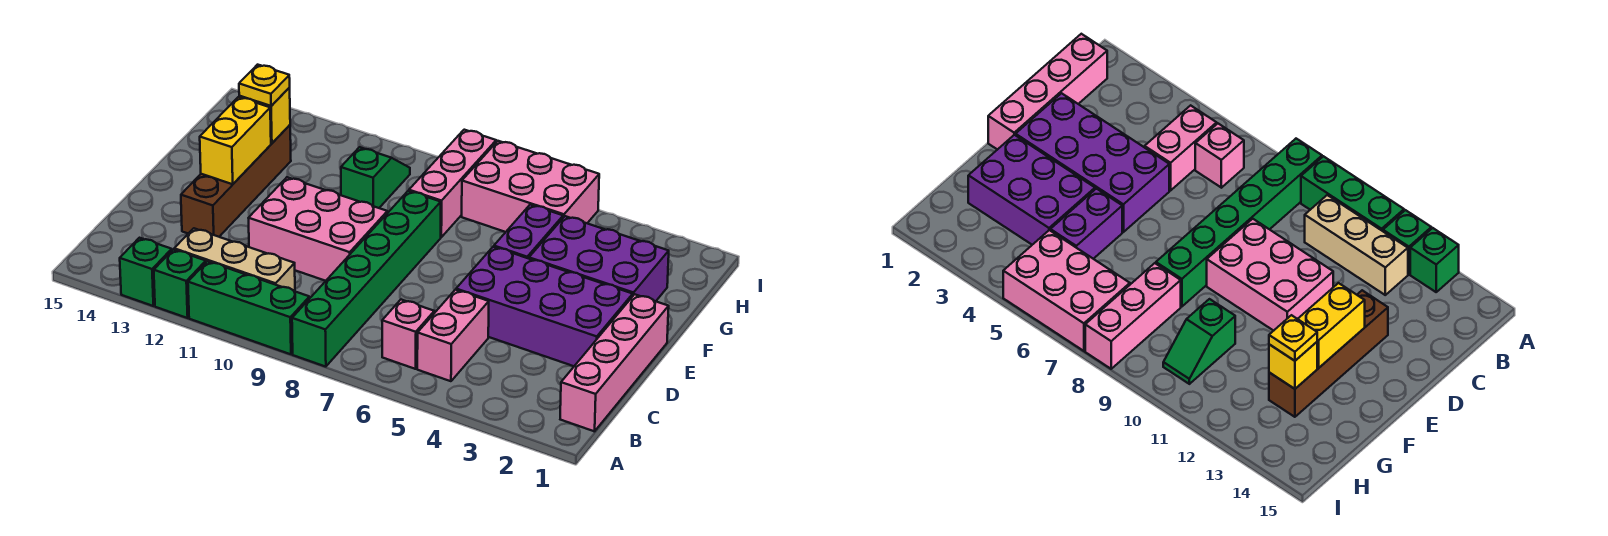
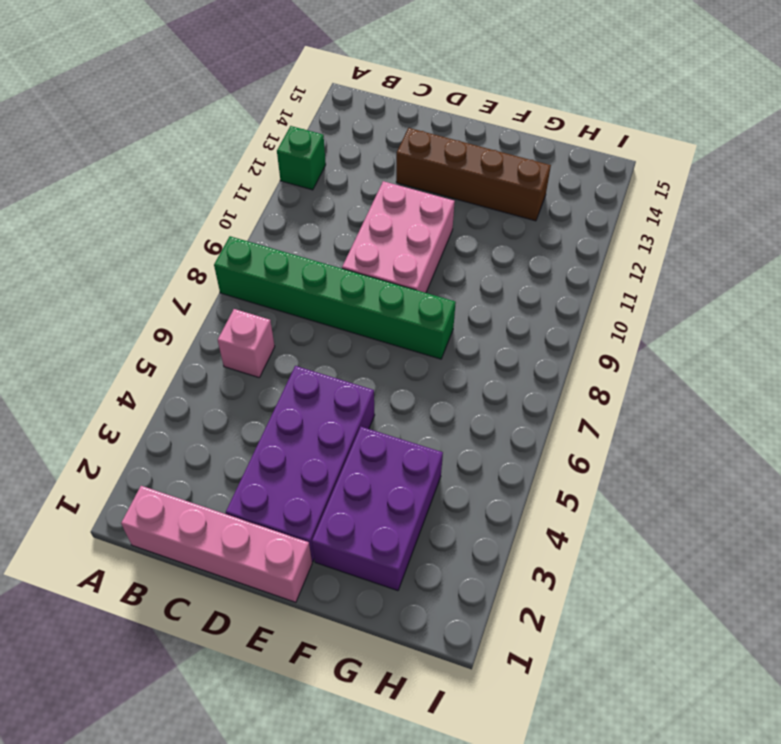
none -> green 1x3 brick [188,261,309,354]
none -> green 1x1 brick [120,238,172,306]
none -> pink 1x2 brick [417,290,489,381]

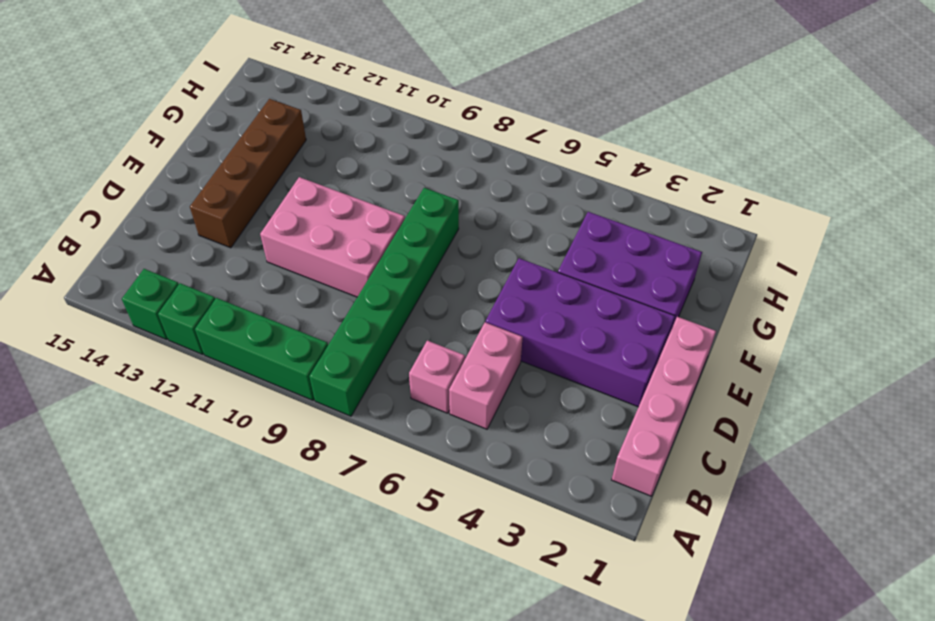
none -> tan 1x3 brick [174,228,295,291]
none -> purple 1x2 brick [494,205,563,259]
none -> pink 1x3 brick [409,130,496,237]

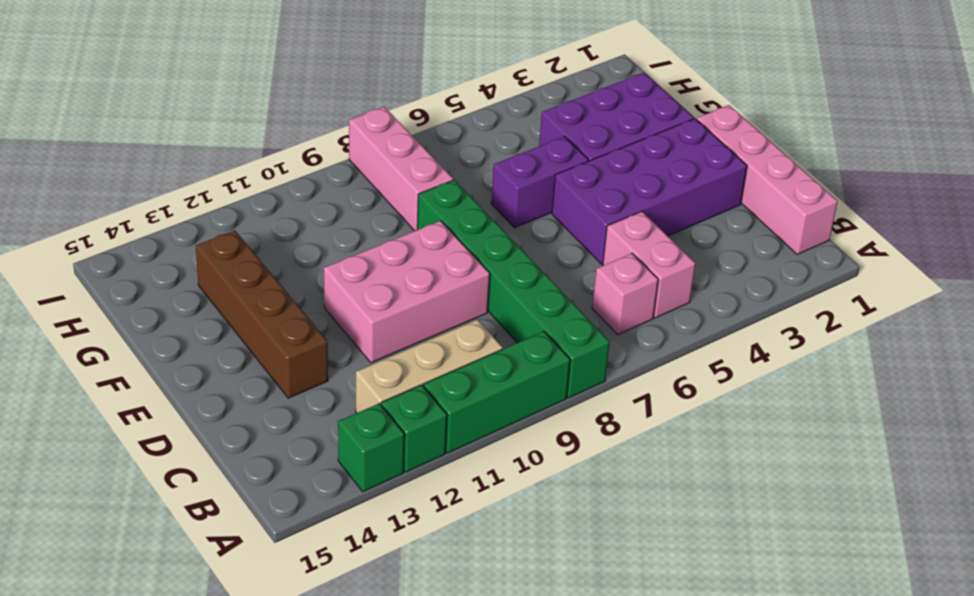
purple 1x2 brick [491,137,589,228] -> purple 1x2 brick turned to [494,205,563,259]
none -> green 1x2 slope [341,147,410,208]
none -> pink 2x3 brick [462,141,599,232]
none -> yellow 1x2 brick [200,97,271,184]

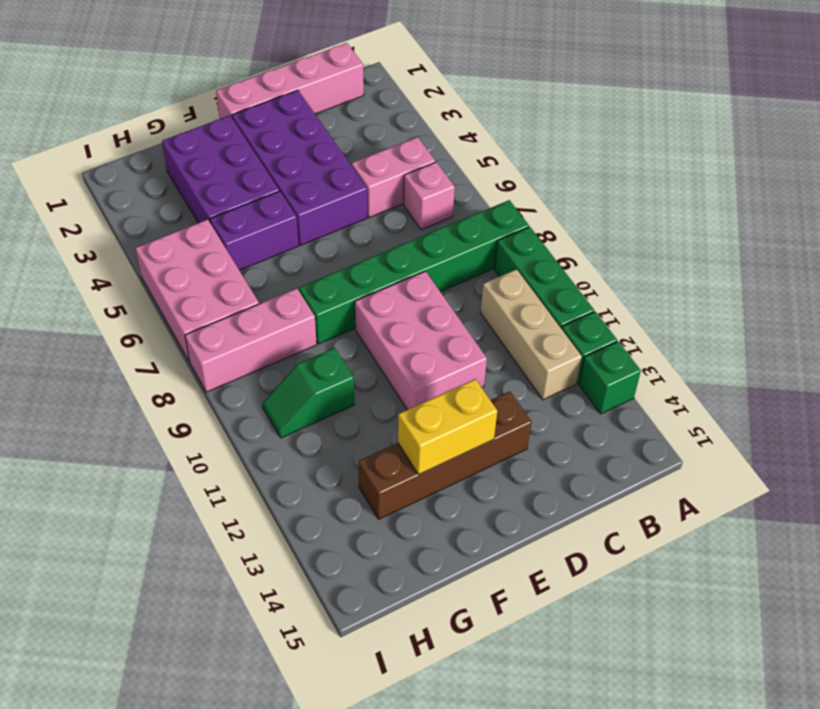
none -> yellow 1x1 brick [239,88,290,143]
none -> yellow 1x1 plate [239,65,290,106]

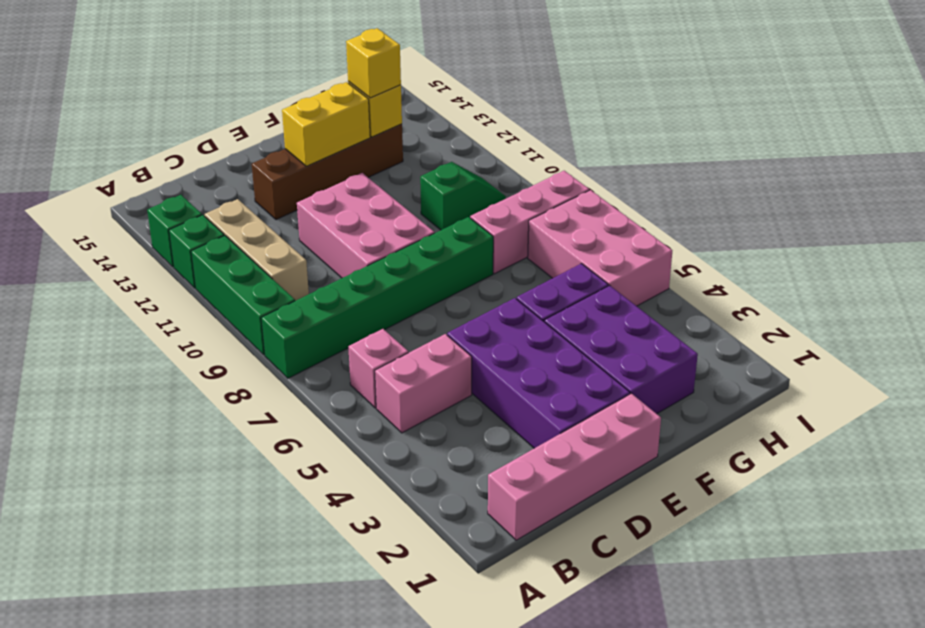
yellow 1x1 brick [346,28,401,98] -> yellow 1x1 plate [239,65,290,106]

